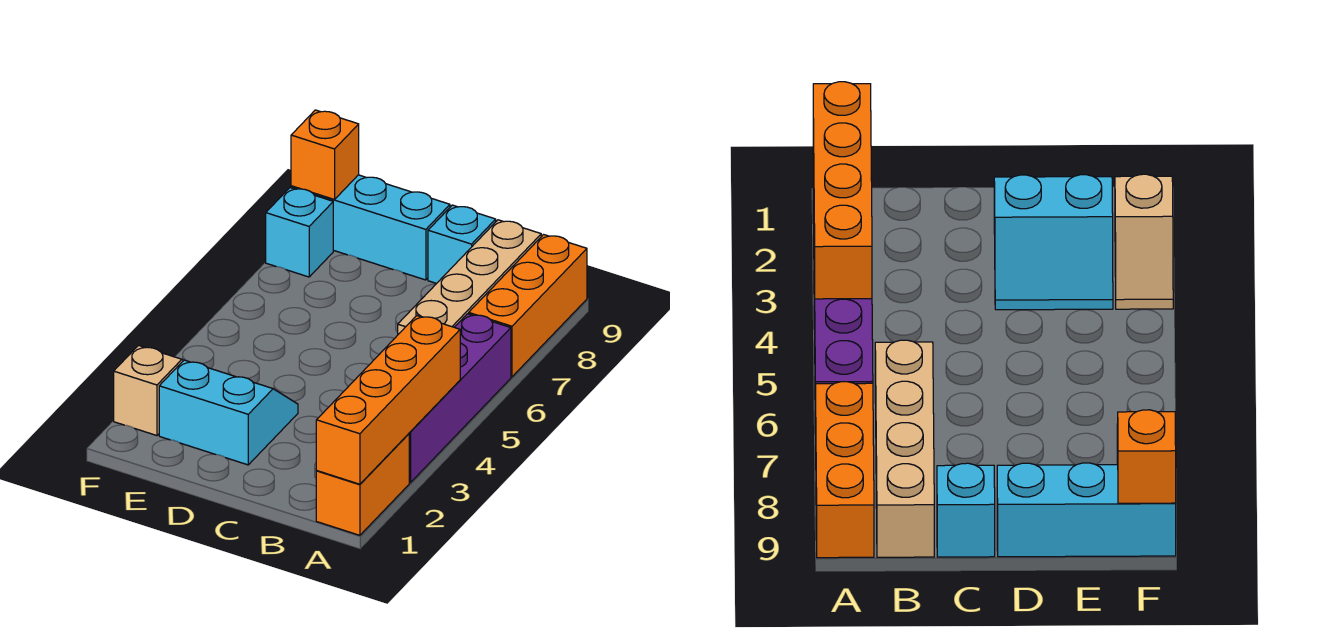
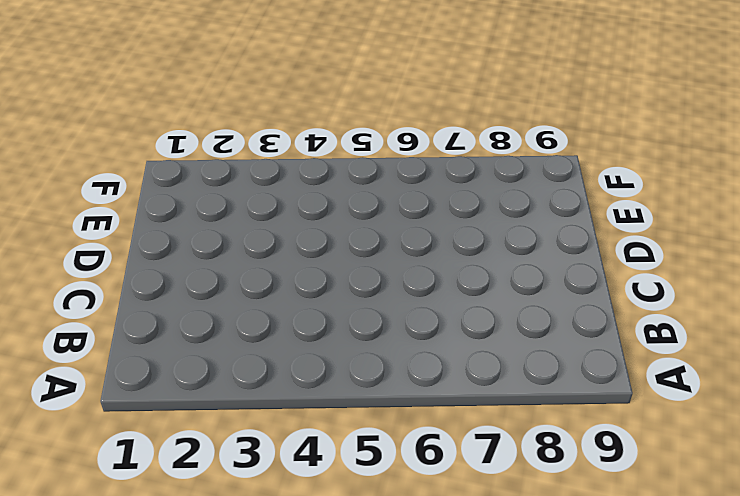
none -> orange 1x2 brick [316,434,409,535]
none -> purple 1x4 brick [409,314,511,483]

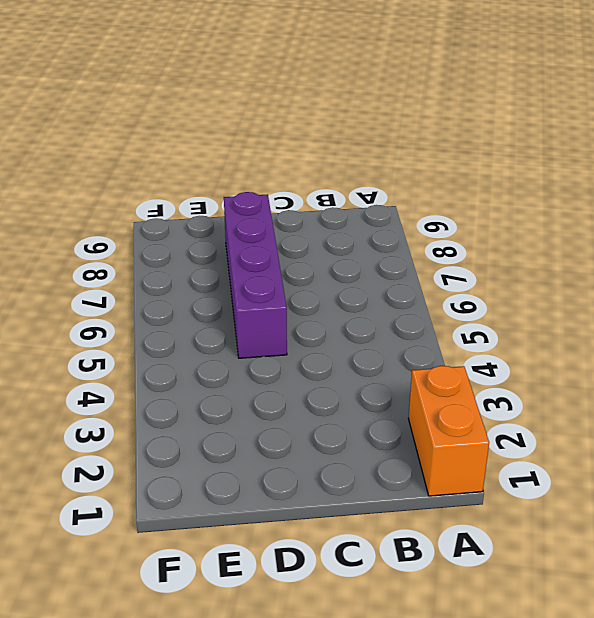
purple 1x4 brick [224,192,287,358] -> purple 1x4 brick moved to [409,314,511,483]
none -> orange 1x3 brick [469,235,587,377]
none -> tan 1x4 brick [398,220,541,334]

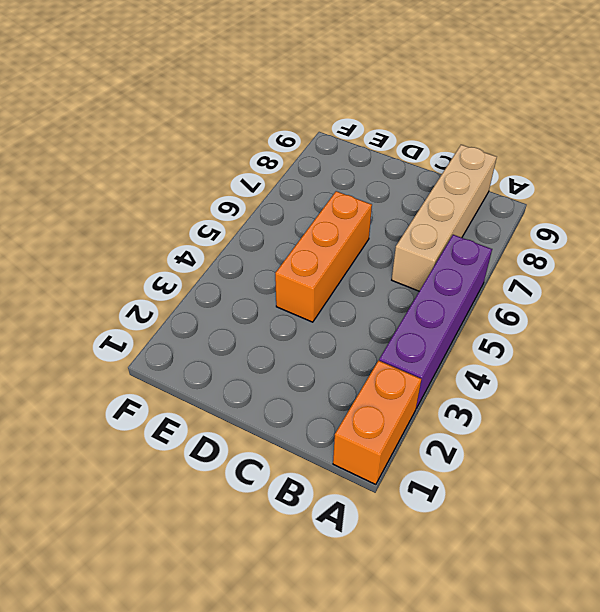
orange 1x3 brick [275,191,372,322] -> orange 1x3 brick moved to [469,235,587,377]
none -> cyan 1x1 brick [428,205,496,284]
none -> cyan 2x2 slope [159,360,298,465]

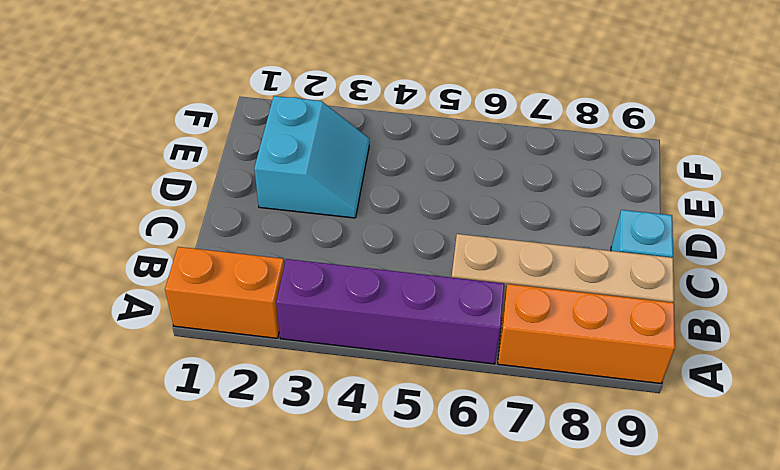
none -> cyan 1x3 brick [291,175,450,280]
none -> tan 1x2 slope [114,345,184,436]

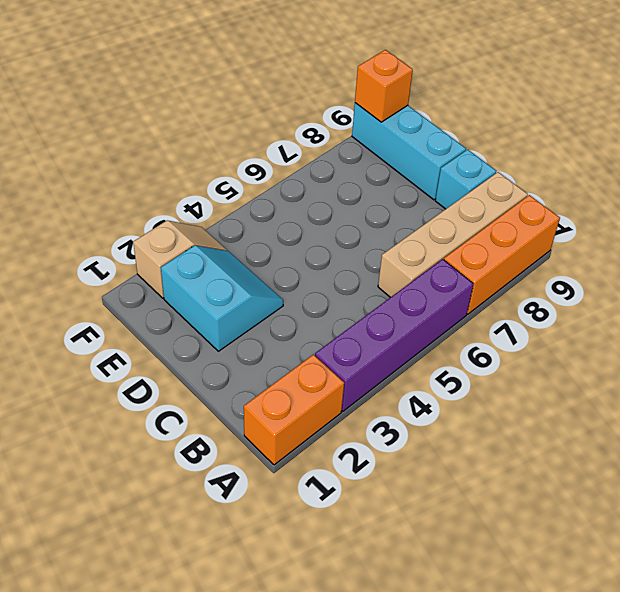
none -> cyan 1x1 brick [266,188,333,277]
none -> orange 1x4 brick [316,316,460,484]

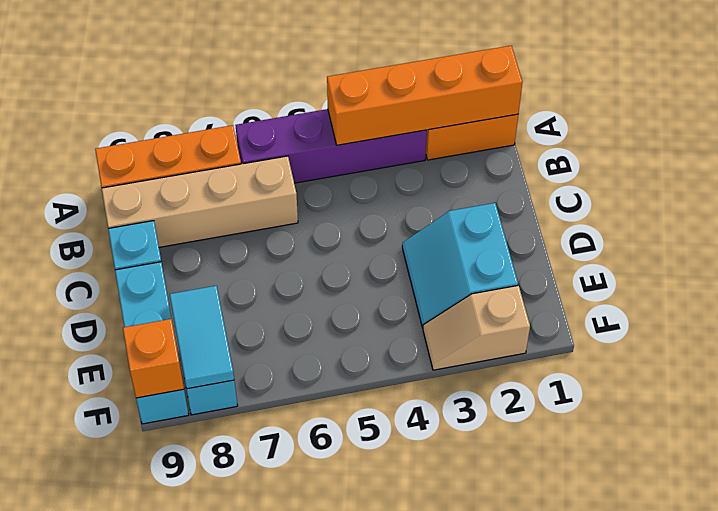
cyan 1x2 tile [170,286,234,389] -> none

